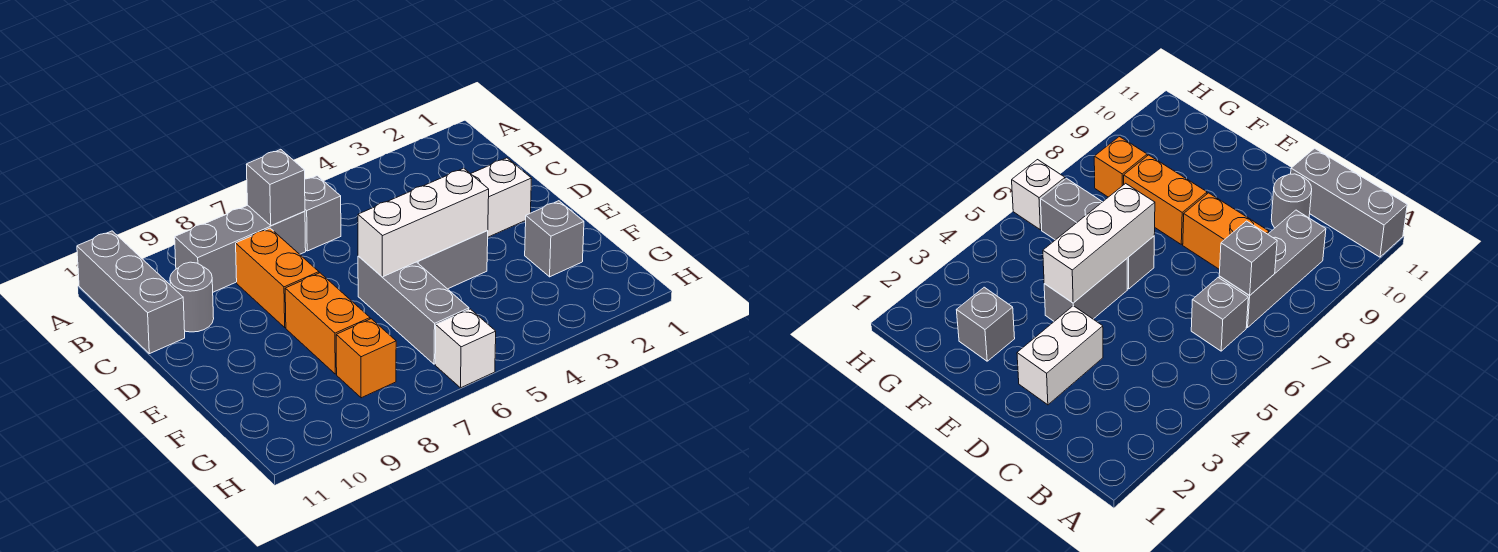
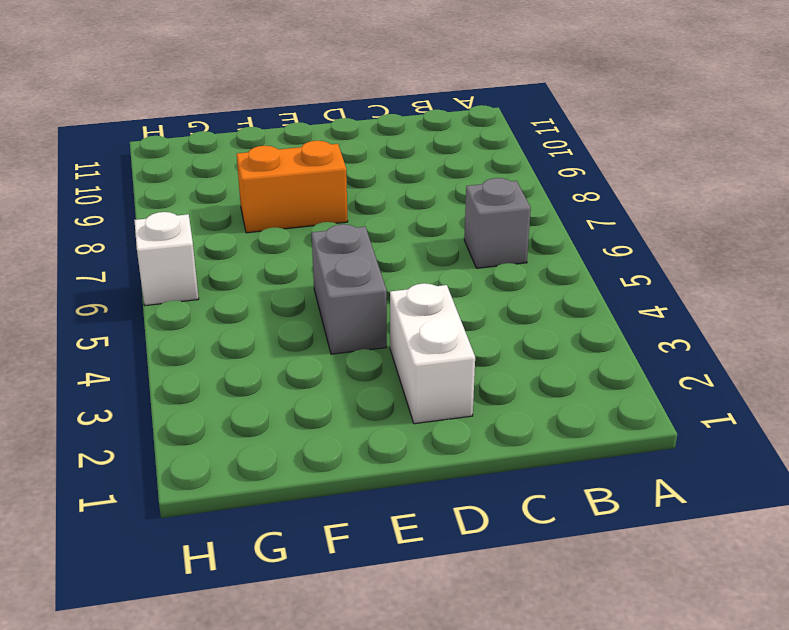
none -> grey 1x3 brick [77,231,185,354]
none -> grey 1x3 brick [175,205,306,292]
none -> orange 1x2 brick [236,228,319,327]

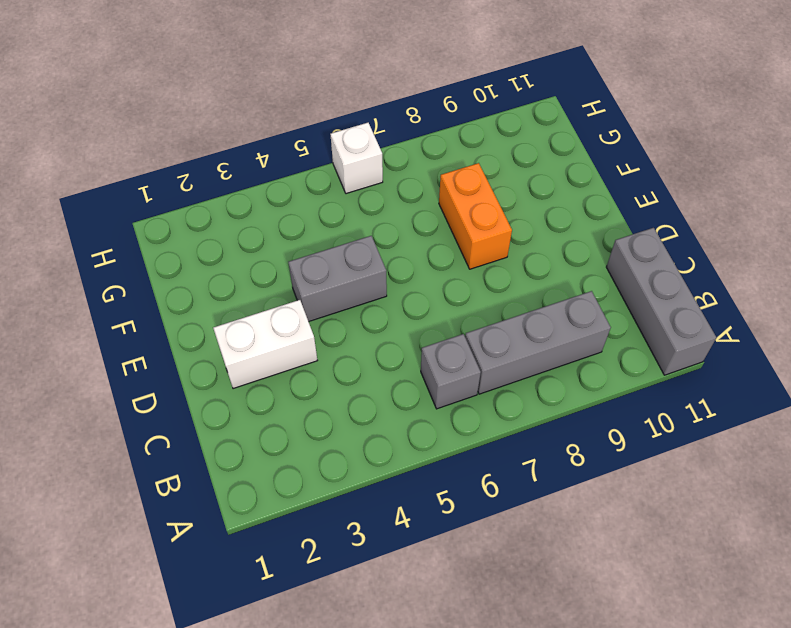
none -> orange 1x2 brick [236,228,319,327]
none -> grey 1x1 round brick [170,262,214,332]
none -> grey 1x3 brick [358,256,469,364]

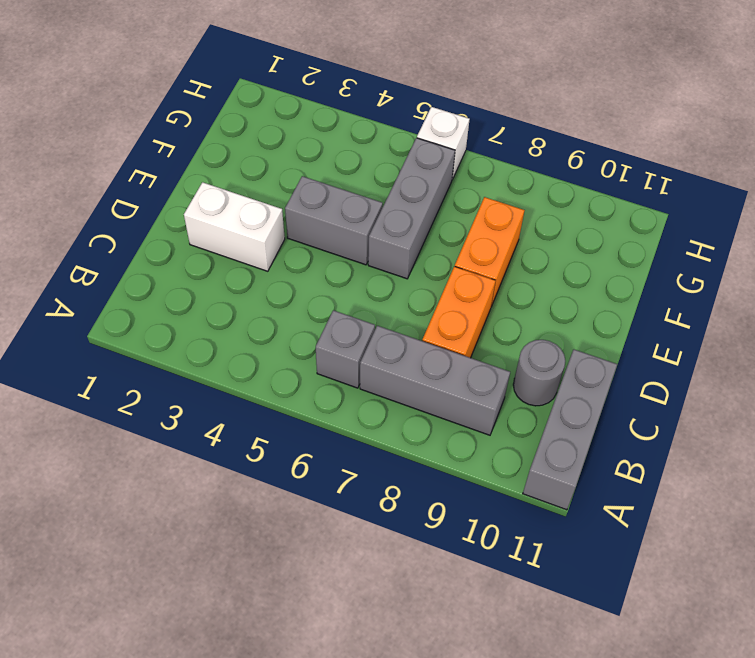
none -> grey 1x1 brick [525,201,584,277]
none -> orange 1x1 brick [336,319,396,398]
none -> grey 1x1 brick [246,149,305,225]

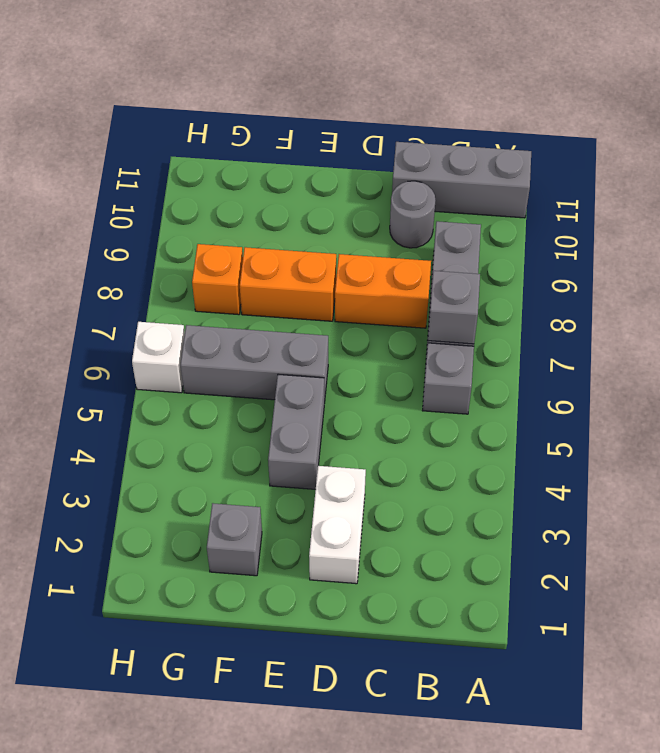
none -> white 1x3 brick [358,168,489,277]

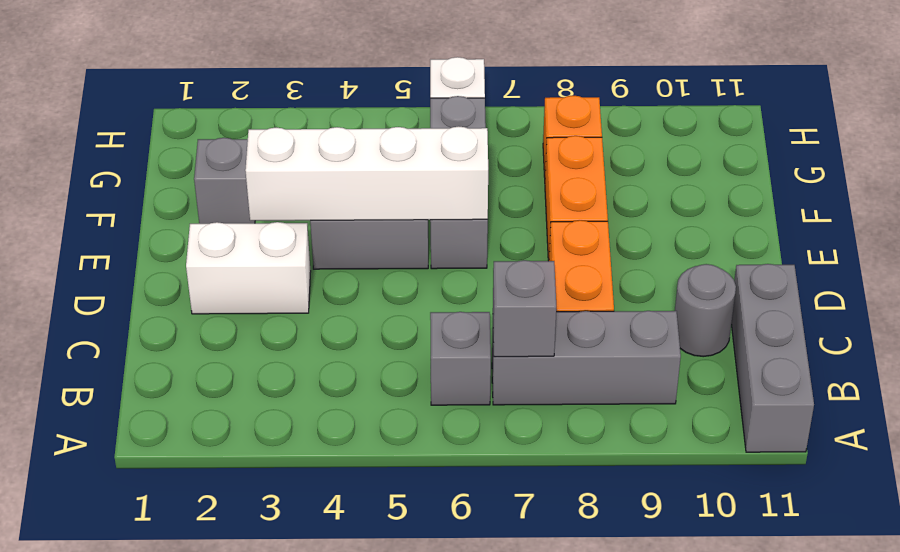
white 1x4 brick [245,126,488,221] -> white 1x3 brick [358,168,489,277]

